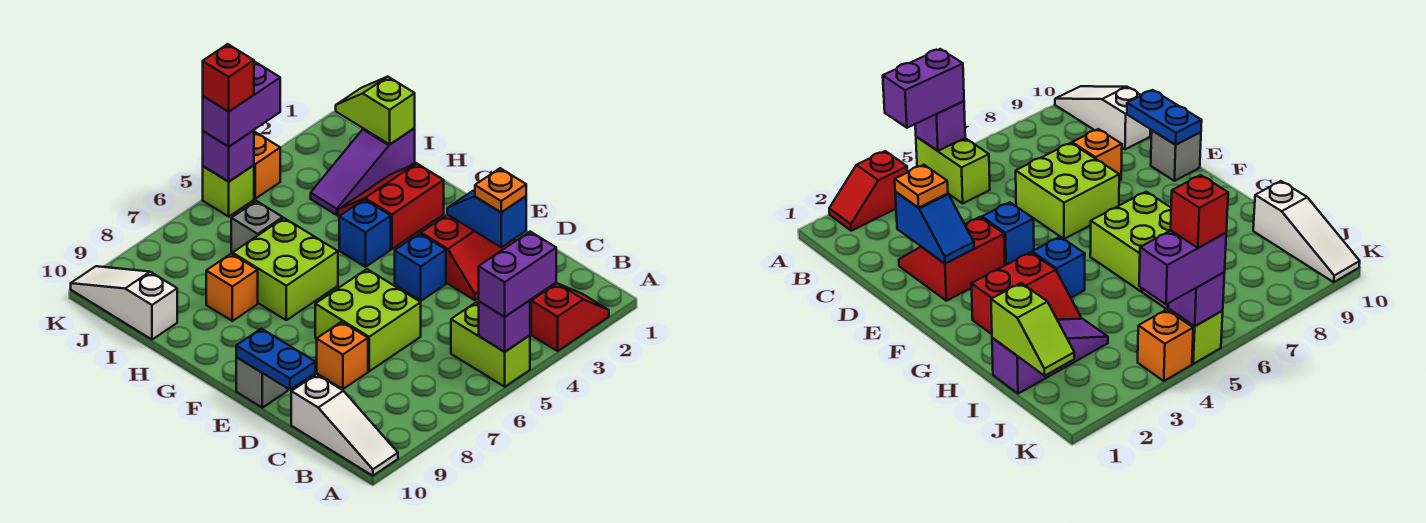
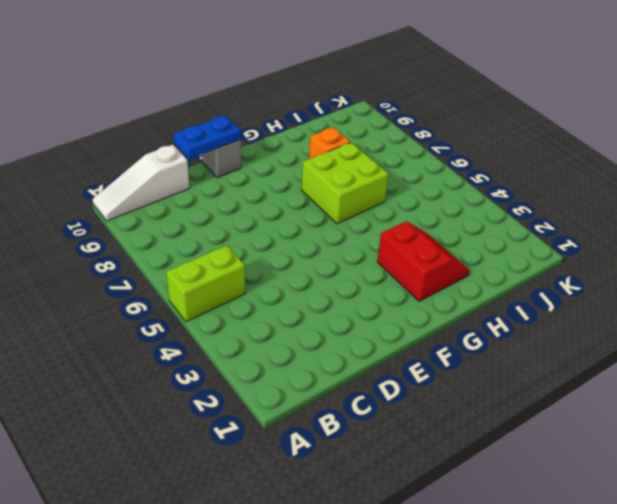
none -> red 1x2 slope [531,283,609,351]
none -> red 2x2 slope [421,215,515,300]
none -> lime 2x2 brick [315,269,421,371]

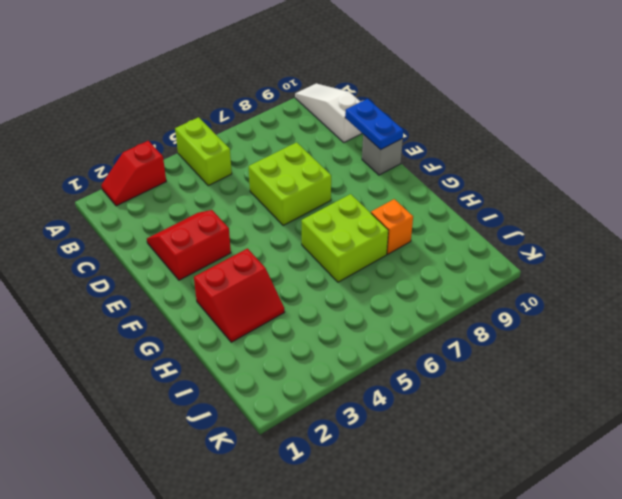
none -> orange 1x1 brick [317,322,368,389]
none -> blue 1x1 brick [395,233,446,301]
none -> blue 1x1 brick [339,199,391,267]

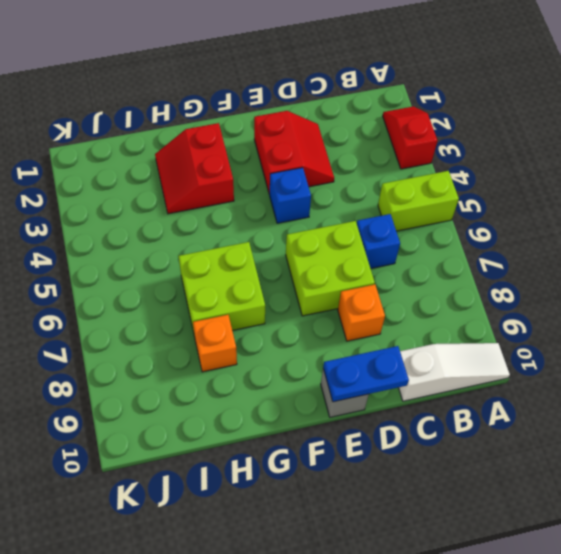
blue 1x1 brick [357,214,400,269] -> blue 1x1 brick moved to [339,199,391,267]
none -> purple 1x3 slope [311,128,415,215]
none -> grey 1x1 brick [231,201,283,253]
none -> white 1x3 slope [71,266,177,340]

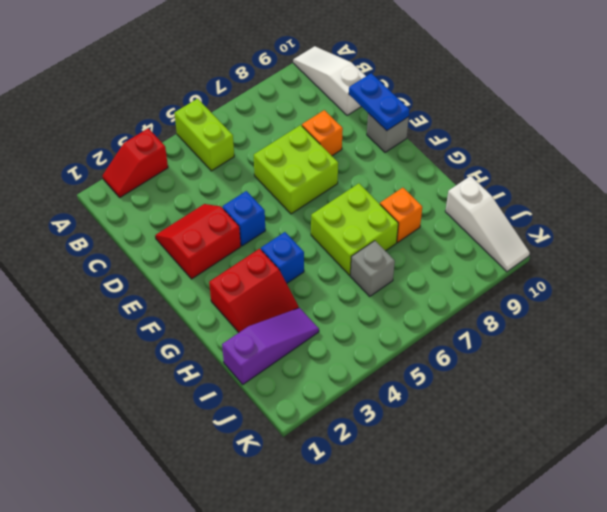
none -> orange 1x1 brick [254,131,280,199]
none -> lime 1x1 brick [203,165,254,217]
none -> purple 1x1 brick [479,300,530,352]

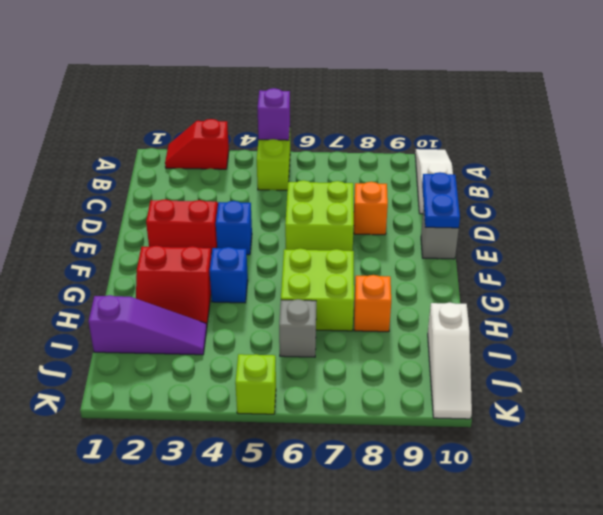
none -> orange 1x1 brick [254,131,280,199]
none -> blue 1x2 slope [447,190,526,247]
none -> lime 1x2 slope [336,77,415,144]

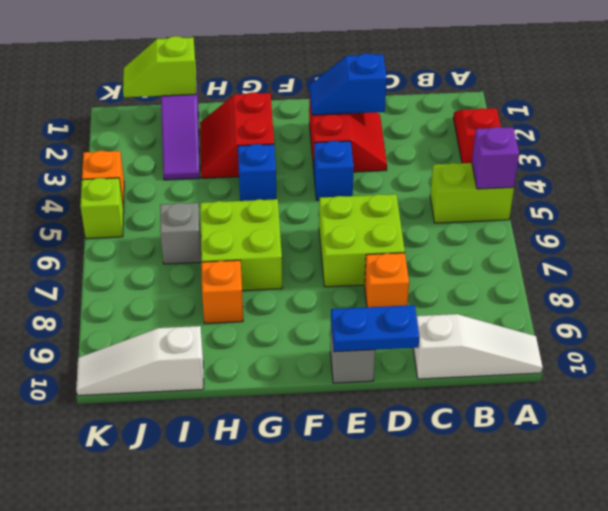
none -> purple 1x1 brick [203,130,254,182]
none -> purple 1x2 brick [479,232,556,317]
none -> orange 1x1 plate [475,168,526,212]

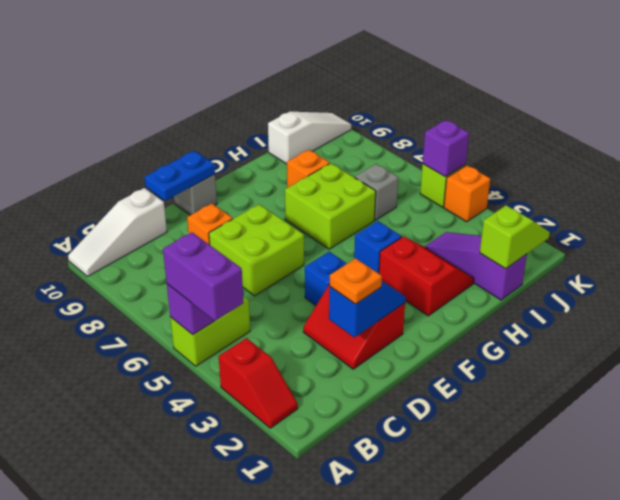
none -> purple 1x2 brick [203,61,280,147]
none -> red 1x1 brick [203,44,254,112]

